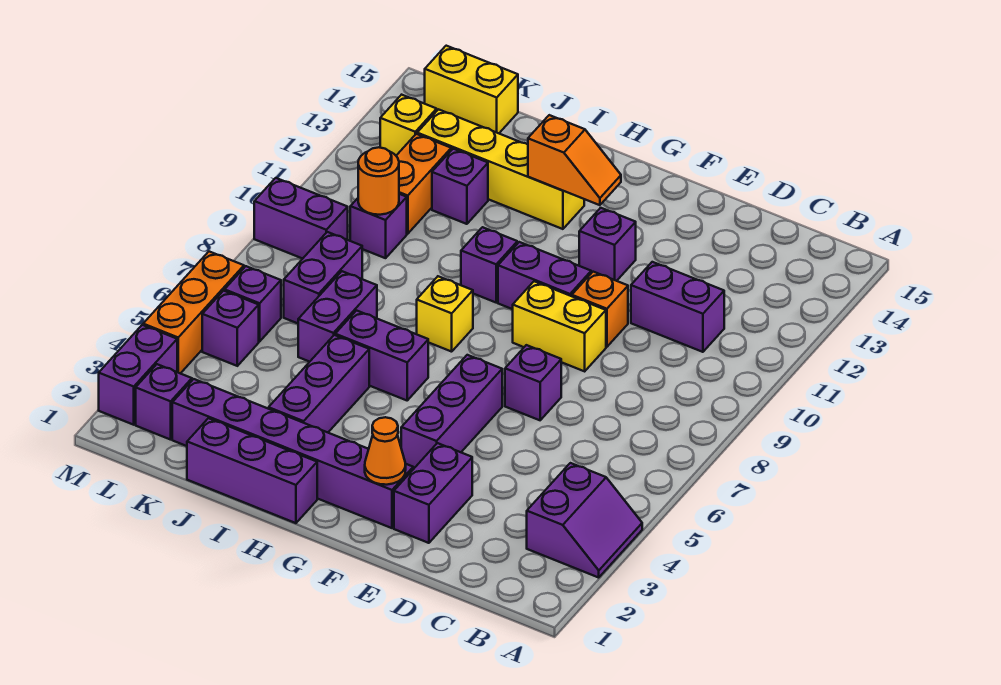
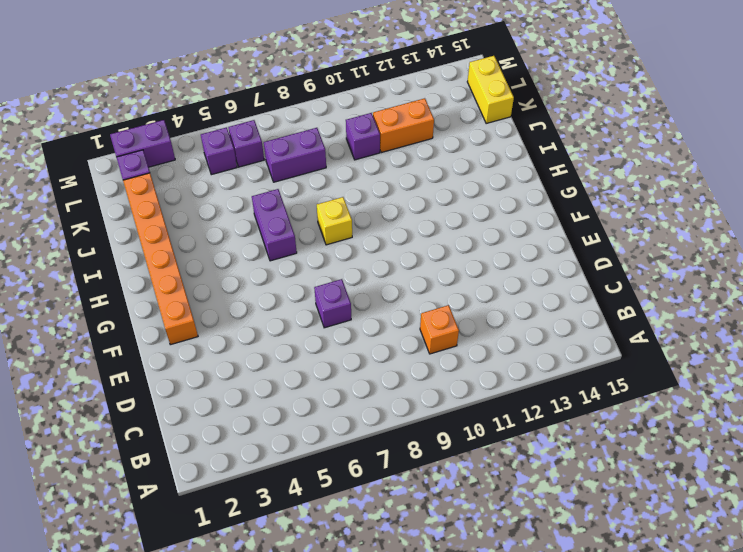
orange 1x1 brick [420,305,459,354] -> orange 1x1 brick moved to [572,272,628,347]
orange 1x6 brick [123,173,198,345] -> purple 1x6 brick [172,379,413,528]
none -> purple 2x2 slope [527,463,642,578]
none -> purple 1x2 brick [631,262,724,352]
none -> purple 1x2 brick [394,443,472,543]
none -> yellow 1x2 brick [513,281,606,371]

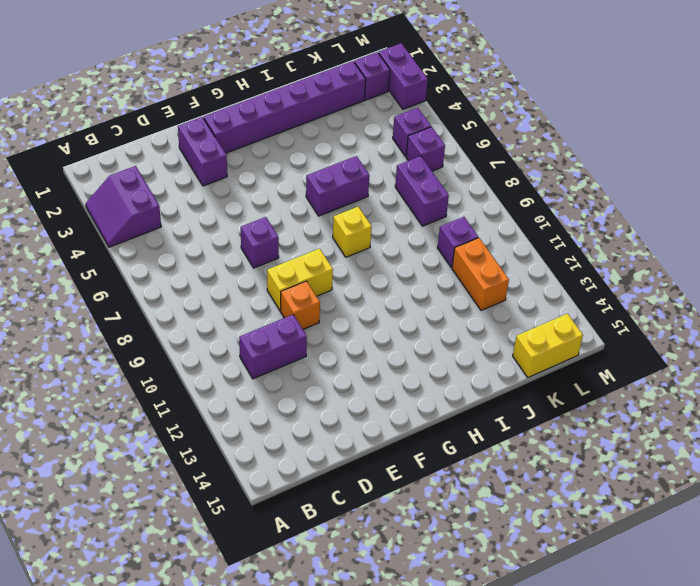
none -> purple 1x3 brick [401,355,502,469]
none -> purple 1x2 brick [498,242,591,309]
none -> purple 1x1 brick [579,208,636,281]
none -> purple 1x3 brick [187,418,317,523]

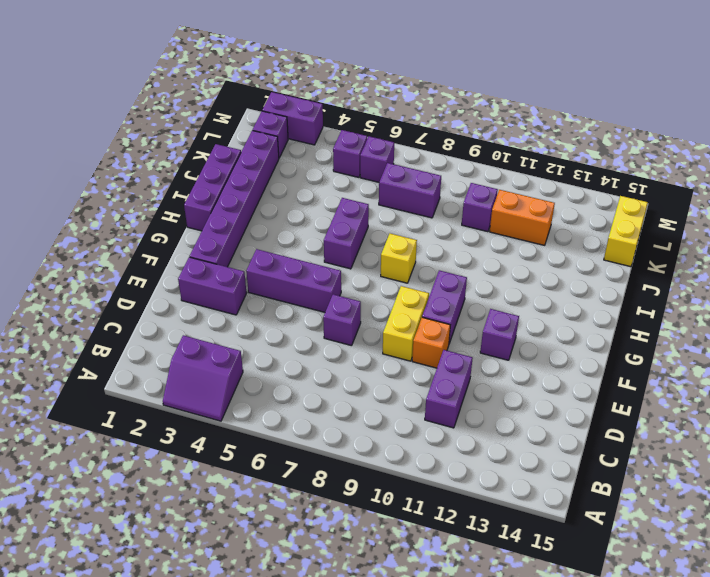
none -> purple 1x1 brick [461,227,517,302]
none -> yellow 1x4 brick [417,109,584,229]
none -> purple 1x3 brick [269,335,369,432]
none -> purple 1x2 brick [298,271,377,362]

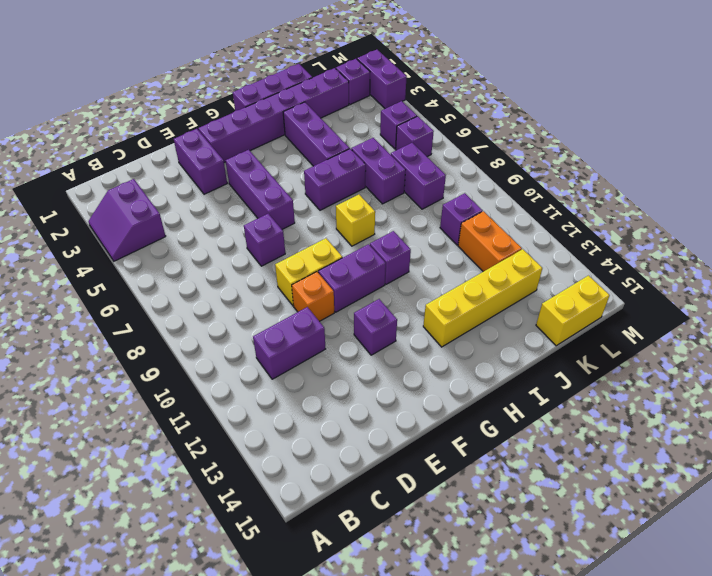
none -> purple 1x1 brick [432,149,488,224]
none -> purple 1x2 brick [254,178,348,259]
none -> yellow 1x1 brick [380,95,437,155]
none -> orange 1x3 brick [143,252,244,374]

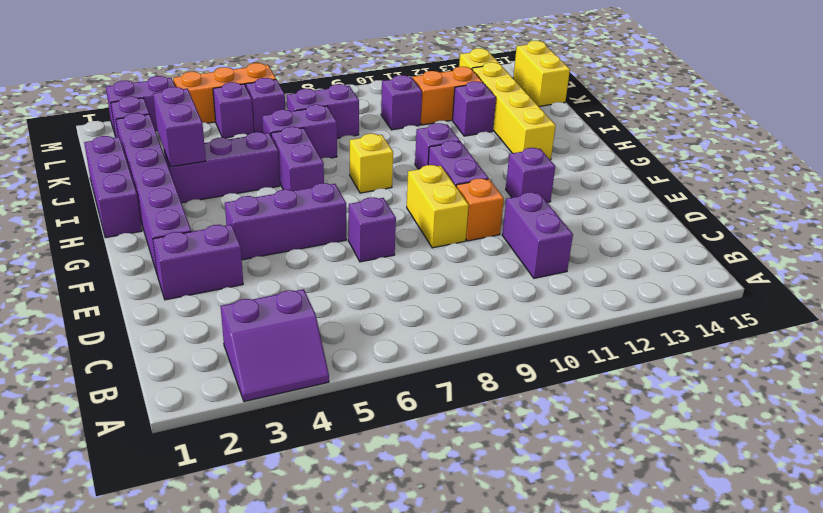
purple 1x2 brick [153,87,206,167] -> purple 1x2 brick moved to [254,178,348,259]
none -> orange 1x1 cone [365,417,406,485]
none -> orange 1x2 slope [528,115,621,205]
none -> orange 1x1 round brick [358,147,399,215]

